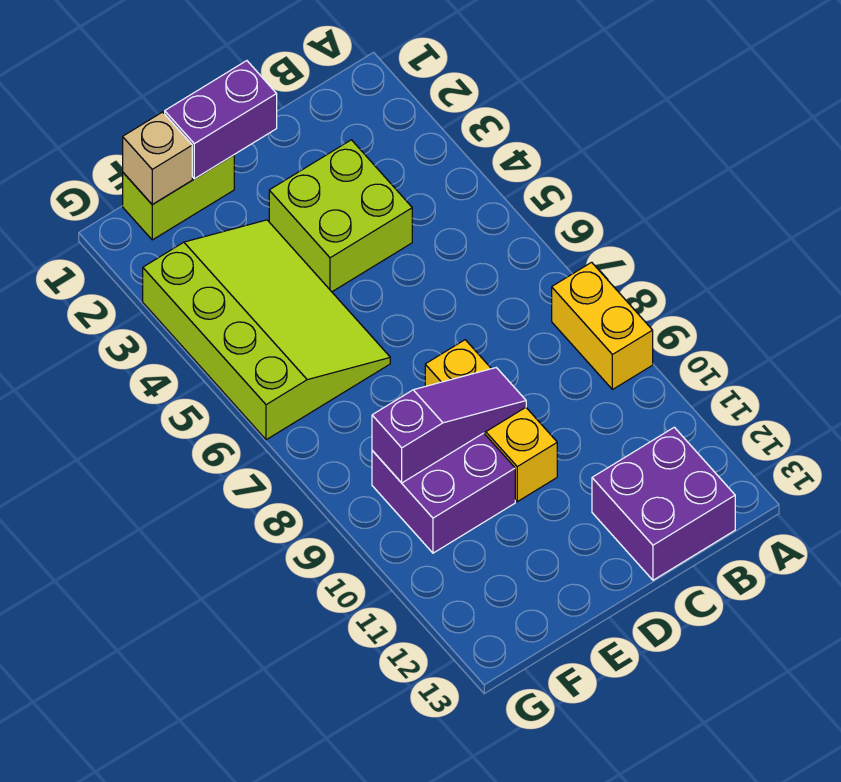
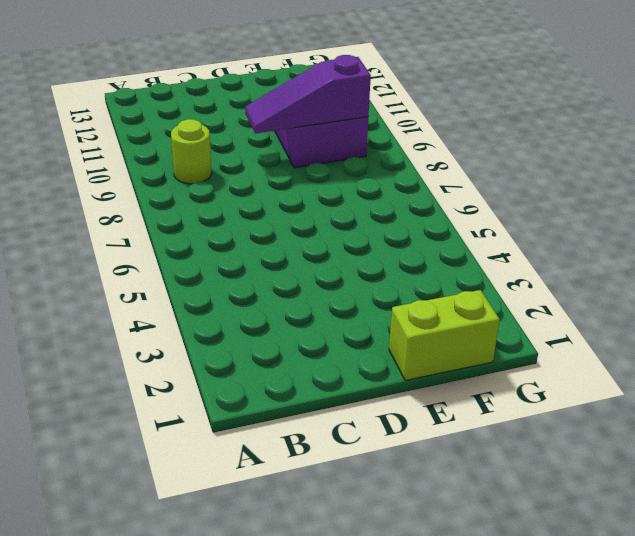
lime 1x1 round brick [171,119,211,184] -> none
none -> yellow 1x2 brick [552,262,653,390]
none -> purple 2x2 brick [592,427,735,580]

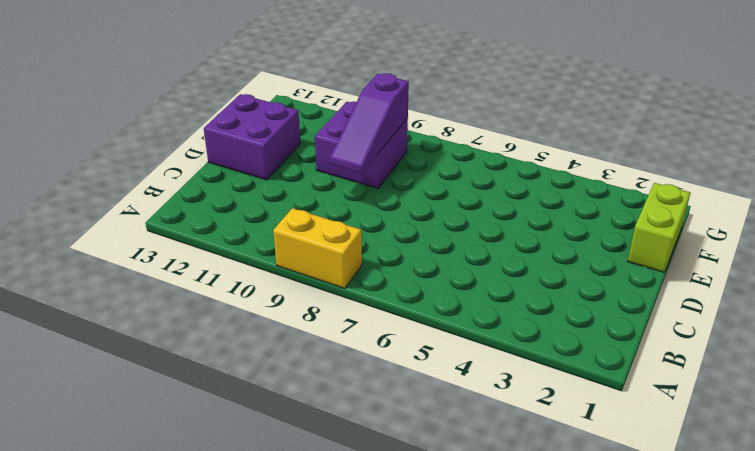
purple 2x2 brick [204,94,300,180] -> purple 2x2 brick moved to [592,427,735,580]
none -> lime 2x2 brick [269,140,412,292]
none -> yellow 1x3 brick [425,340,557,502]

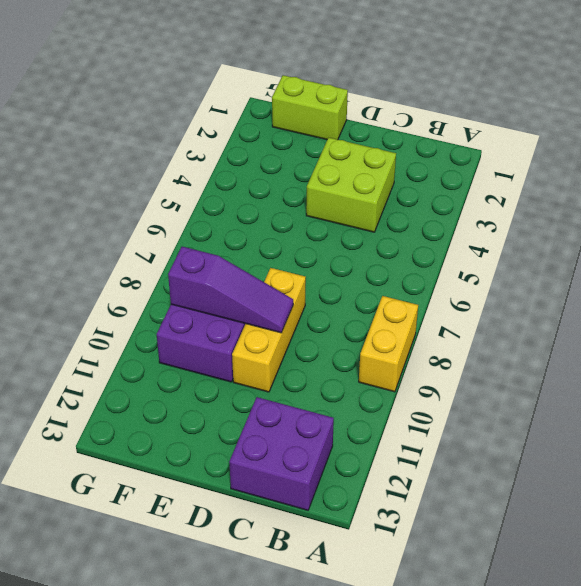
none -> lime 3x4 slope [143,220,390,440]
none -> purple 1x2 brick [165,61,277,179]

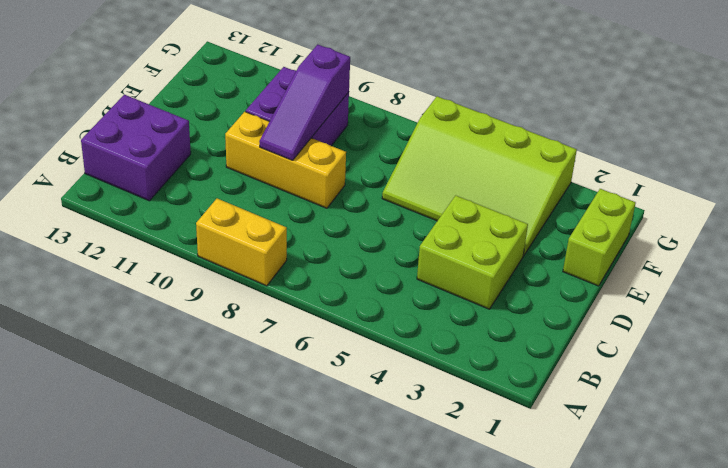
none -> purple 1x2 brick [165,61,277,179]
none -> tan 1x1 brick [123,112,192,205]

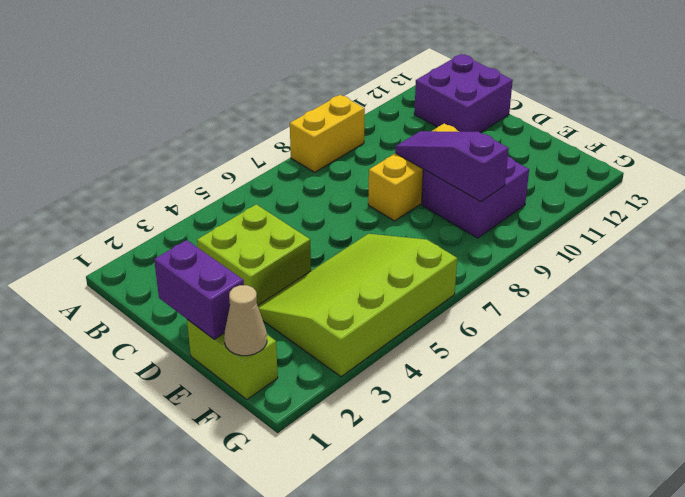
tan 1x1 cone [224,285,267,356] -> tan 1x1 brick [123,112,192,205]

